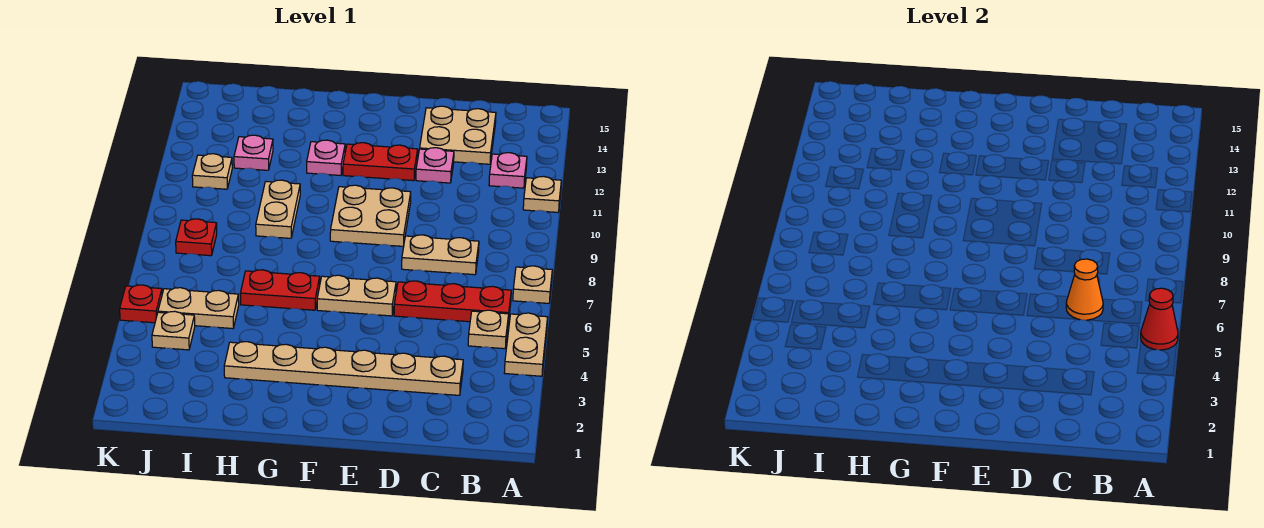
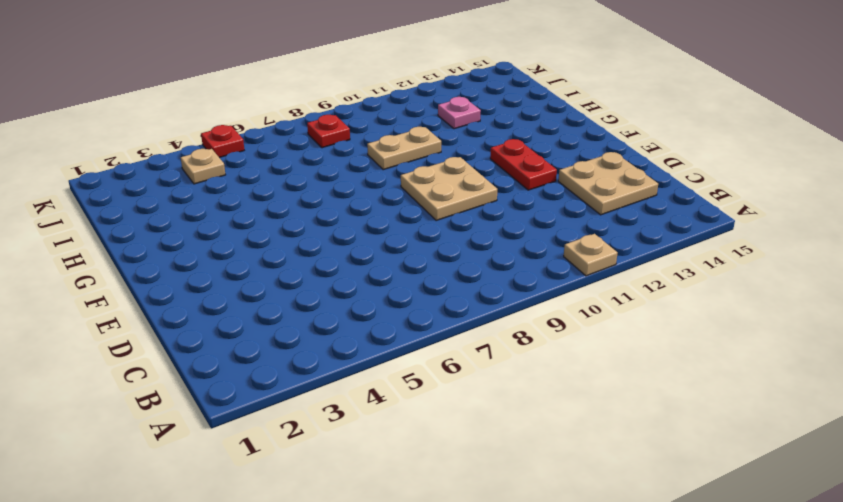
none -> tan 1x2 plate [504,313,548,376]
none -> tan 1x1 plate [513,266,552,303]
none -> tan 1x1 plate [468,310,509,349]

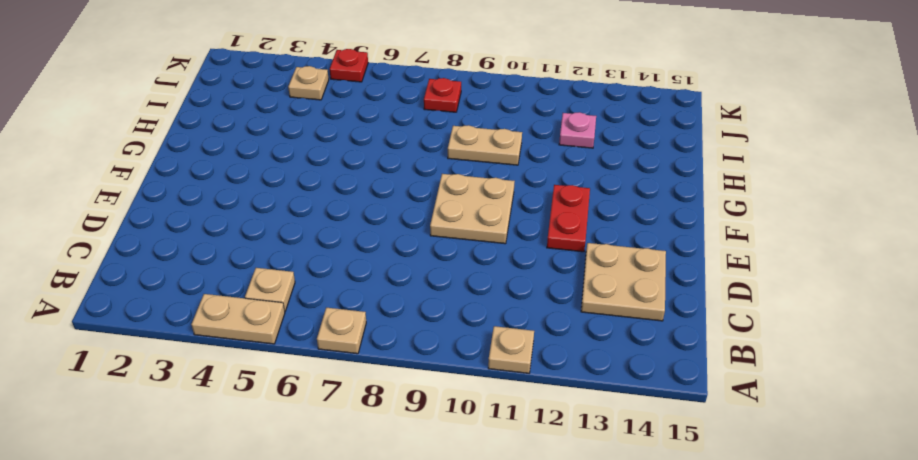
none -> red 1x3 plate [394,281,511,322]
none -> pink 1x1 plate [489,153,527,188]
none -> tan 1x6 plate [224,342,463,395]

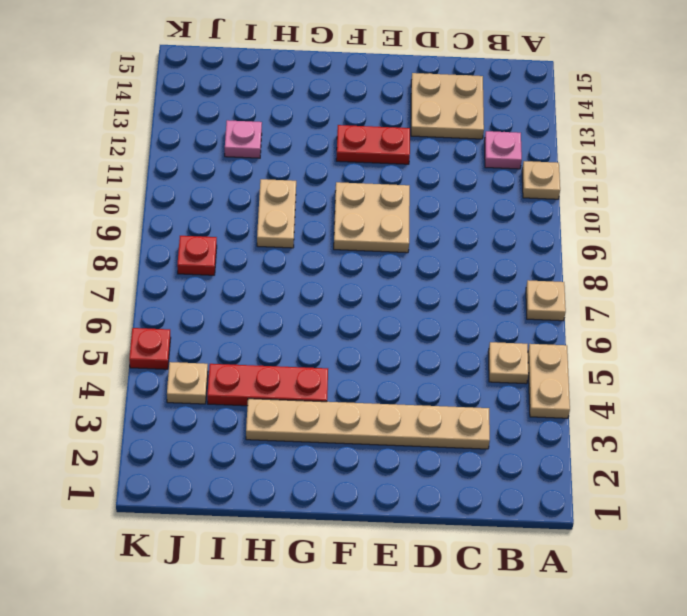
red 1x3 plate [207,364,328,406] -> red 1x3 plate moved to [394,281,511,322]
none -> tan 1x2 plate [402,235,479,275]
none -> pink 1x1 plate [416,148,454,183]
none -> tan 1x2 plate [317,275,396,316]

